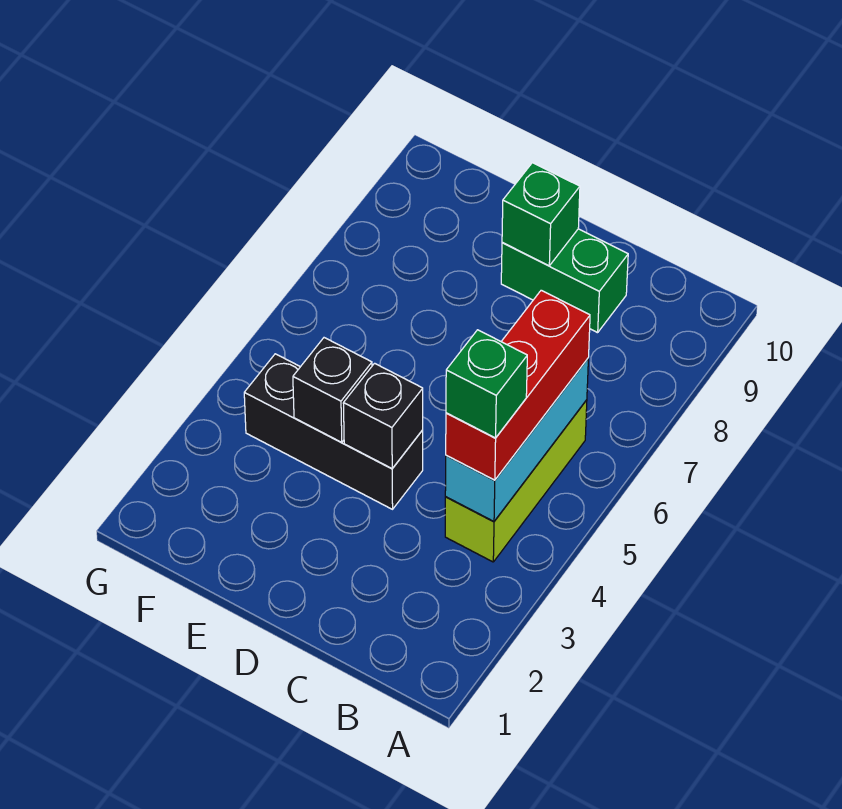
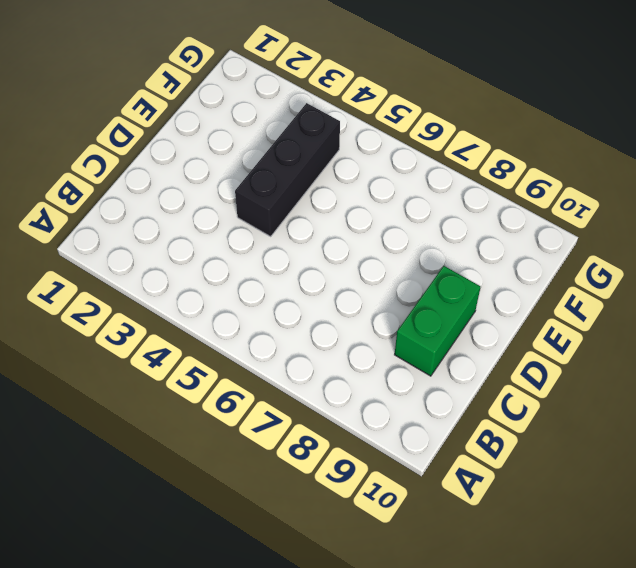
none -> lime 1x3 brick [445,400,587,562]
none -> cyan 1x3 brick [445,359,588,522]

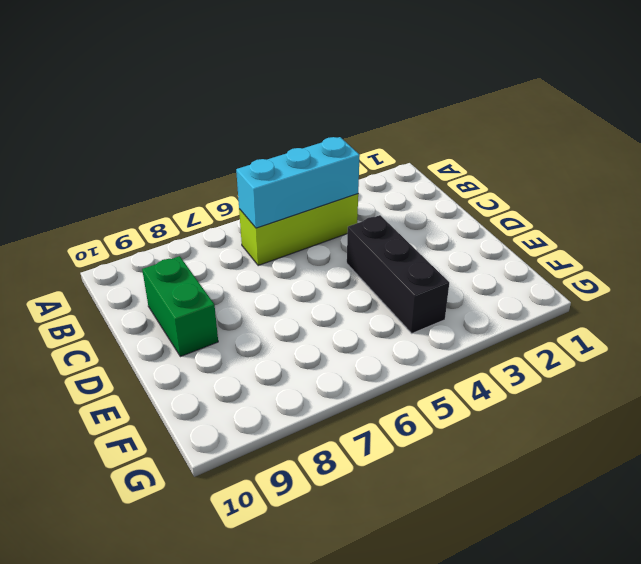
none -> black 1x1 brick [343,363,423,468]
none -> green 1x1 brick [502,163,580,266]

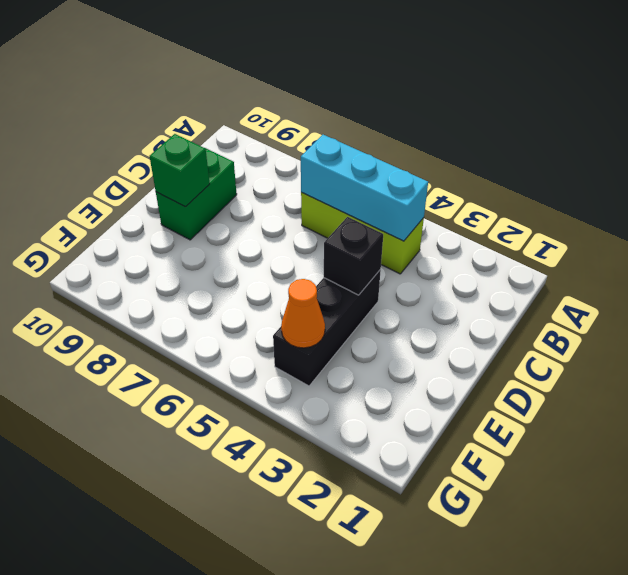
orange 1x1 cone [281,279,325,348] -> none
none -> black 1x1 brick [293,338,372,442]
none -> red 1x3 brick [446,290,590,480]

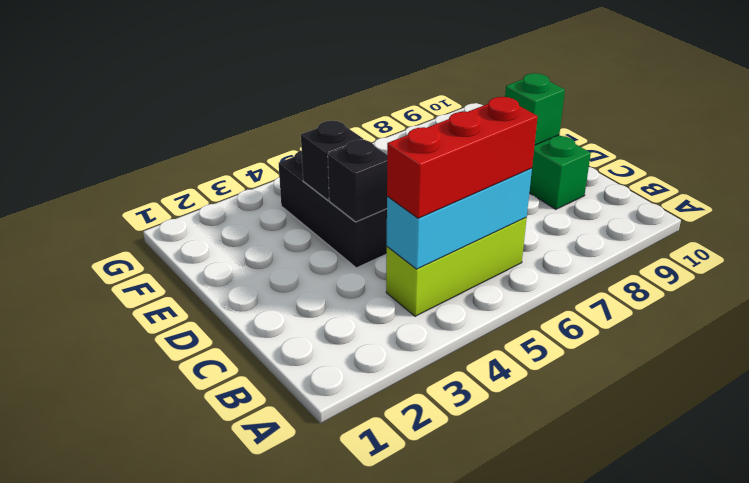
none -> green 1x1 brick [446,330,527,438]

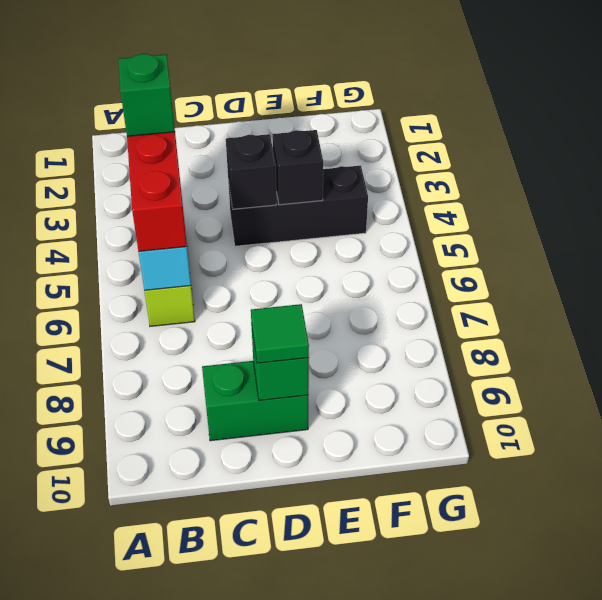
green 1x1 tile [251,304,309,363] -> none

